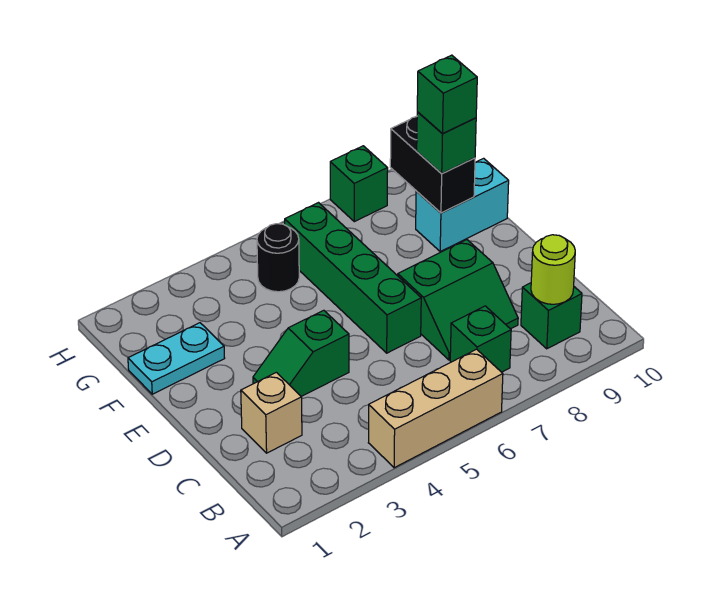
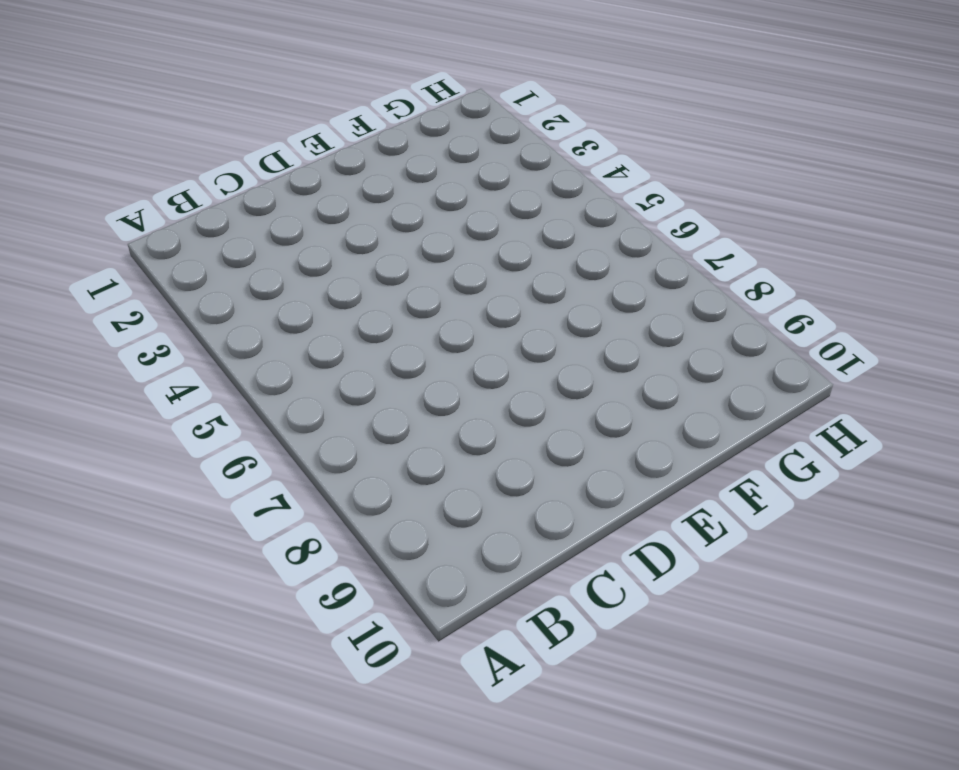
none -> tan 1x3 brick [368,349,503,468]
none -> green 1x1 brick [450,306,511,372]
none -> green 1x1 brick [521,283,582,349]

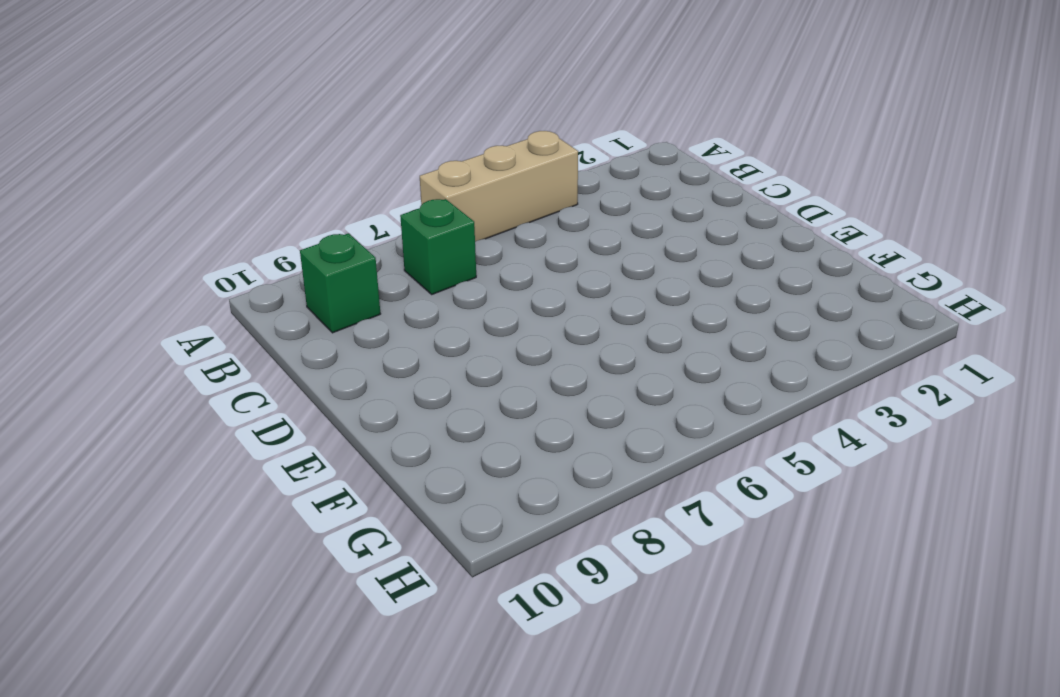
none -> tan 1x1 brick [241,372,302,453]
none -> green 2x2 slope [398,240,518,360]
none -> green 1x2 slope [253,310,349,396]

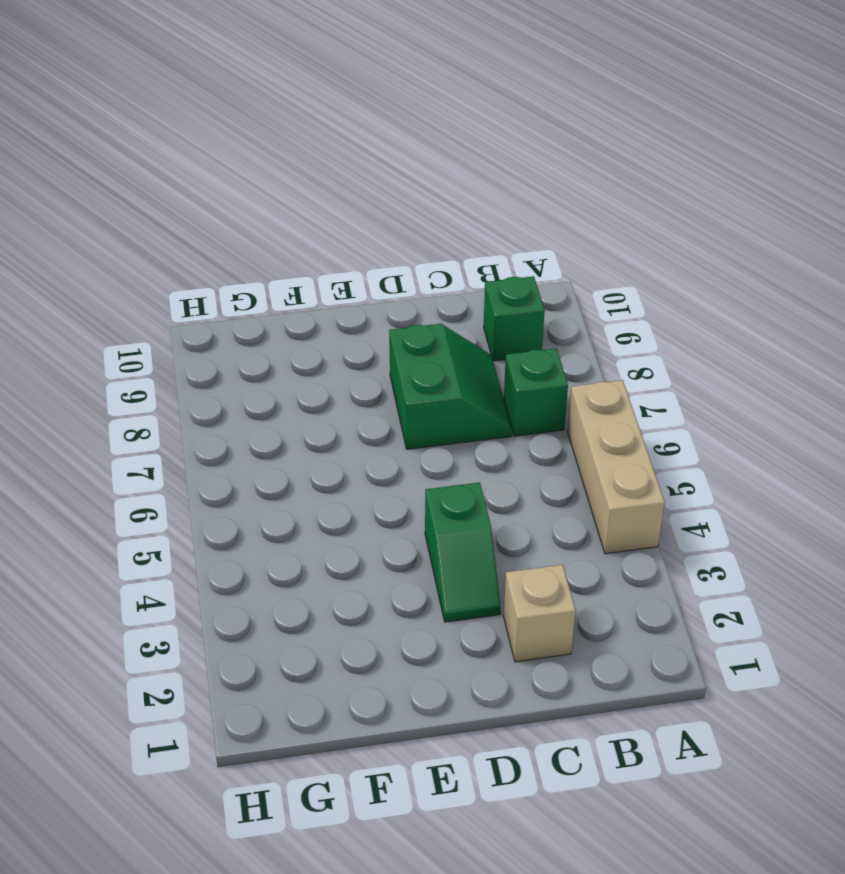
none -> green 1x4 brick [285,203,421,353]
none -> cyan 1x2 plate [128,323,225,394]
none -> cyan 1x2 brick [416,158,509,251]

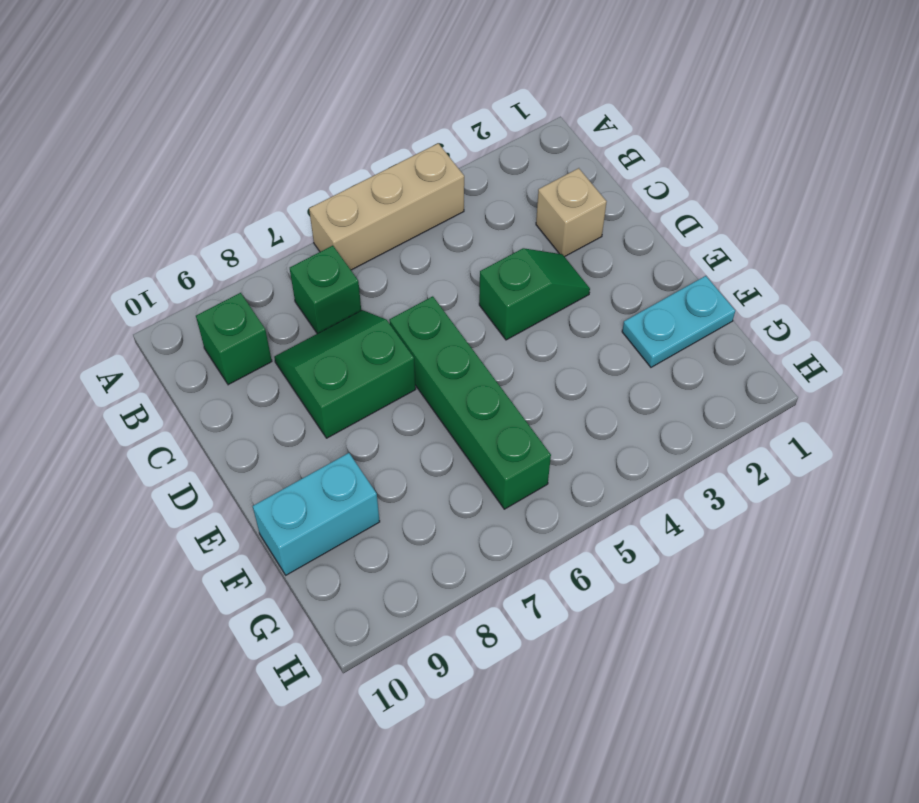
none -> black 1x1 round brick [257,224,299,292]
none -> green 1x1 brick [330,146,388,222]
none -> lime 1x1 round brick [531,235,575,304]

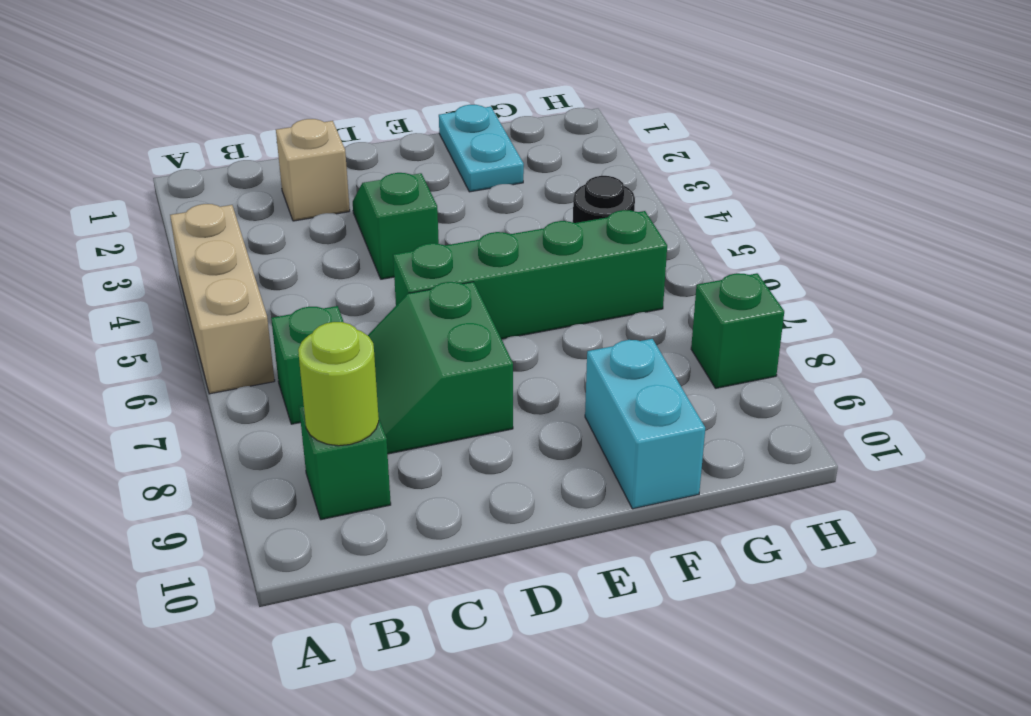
none -> black 1x2 brick [390,116,475,213]
none -> green 1x1 brick [417,112,476,174]
none -> green 1x1 brick [417,55,477,134]

